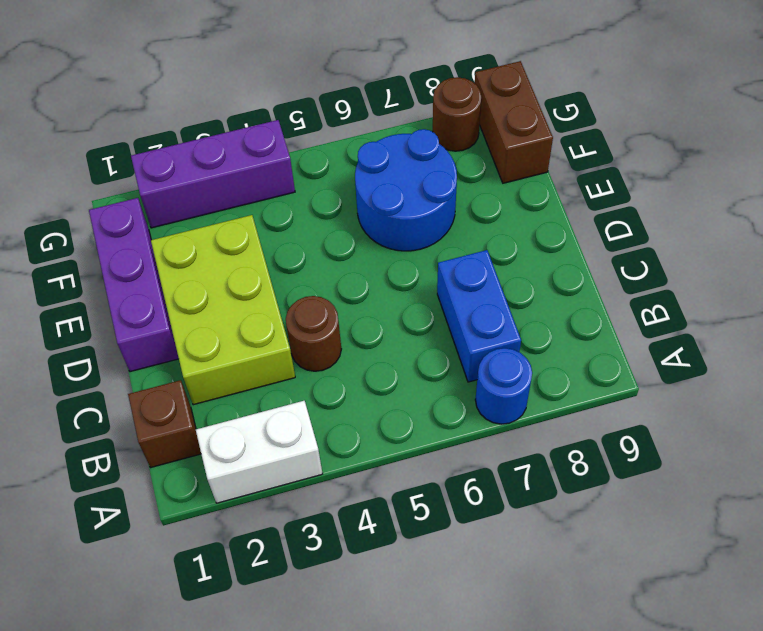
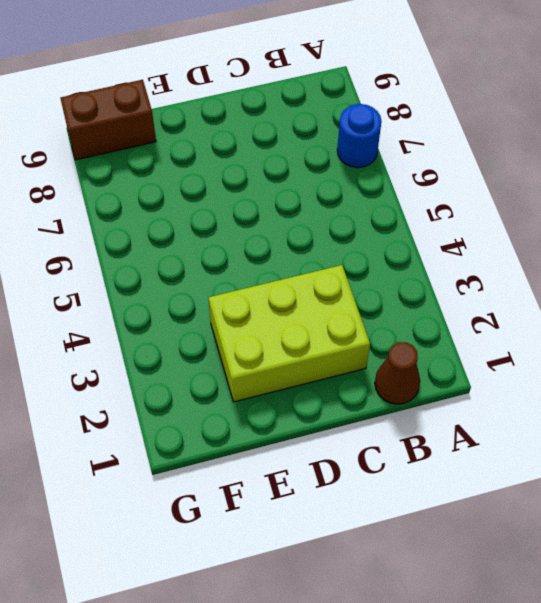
brown 1x1 cone [375,342,420,404] -> brown 1x1 brick [128,380,201,468]
none -> white 1x2 brick [196,401,323,503]
none -> blue 1x2 brick [437,250,521,382]

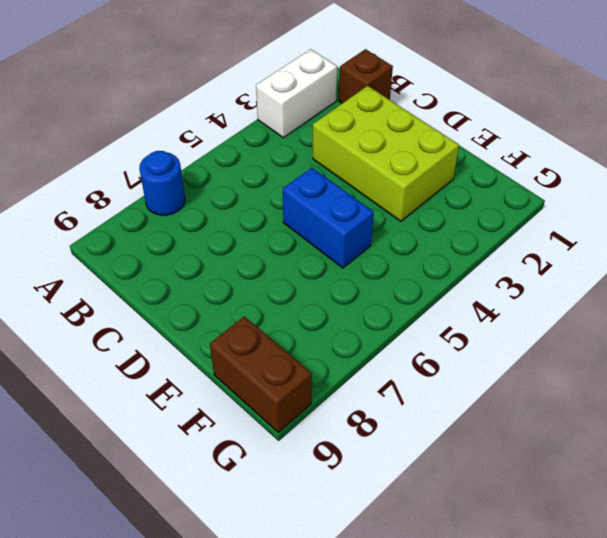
blue 1x2 brick [283,168,374,268] -> blue 1x2 brick moved to [437,250,521,382]
none -> brown 1x1 round brick [286,296,341,371]
none -> purple 1x3 brick [89,198,179,372]

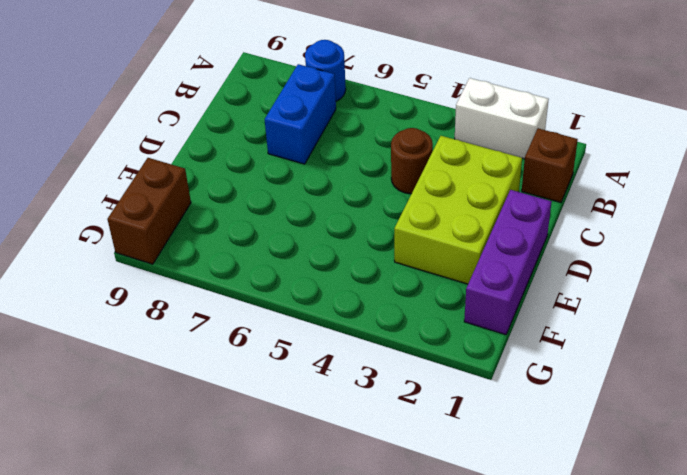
none -> blue 2x2 round brick [355,129,457,251]
none -> purple 1x3 brick [131,120,295,228]

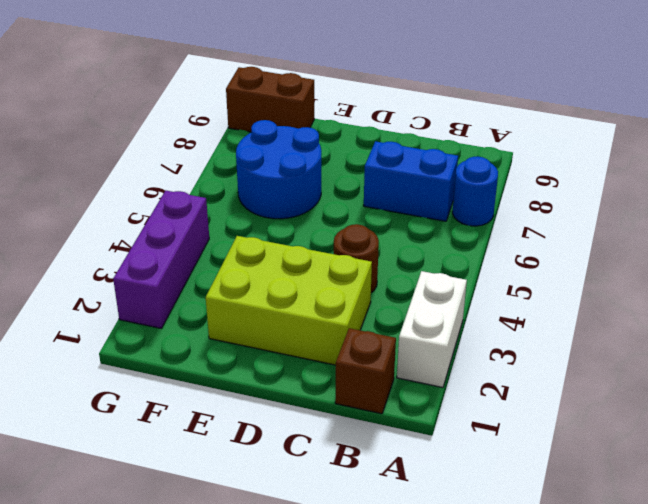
none -> purple 1x3 brick [89,198,179,372]
none -> brown 1x1 round brick [433,77,481,151]

